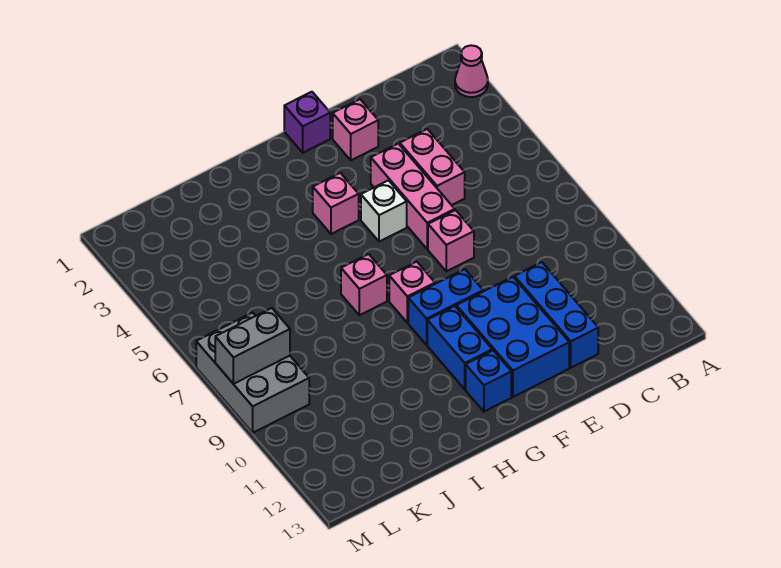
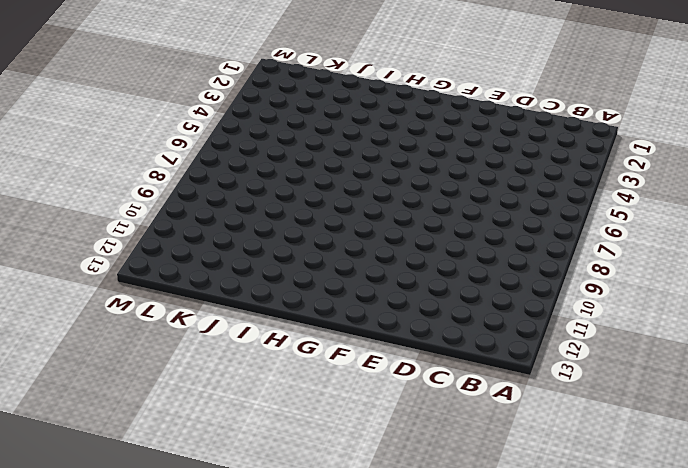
none -> pink 1x1 cone [455,45,488,97]
none -> pink 1x2 brick [400,129,465,205]
none -> blue 1x3 brick [514,262,598,368]

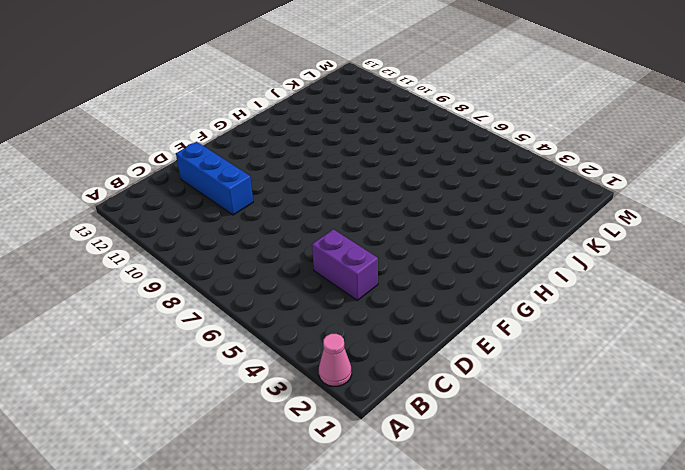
purple 1x2 brick [312,229,378,300] -> pink 1x2 brick [400,129,465,205]
none -> pink 1x1 brick [333,99,378,160]
none -> pink 1x3 brick [371,144,455,249]
none -> pink 1x1 brick [428,210,474,271]

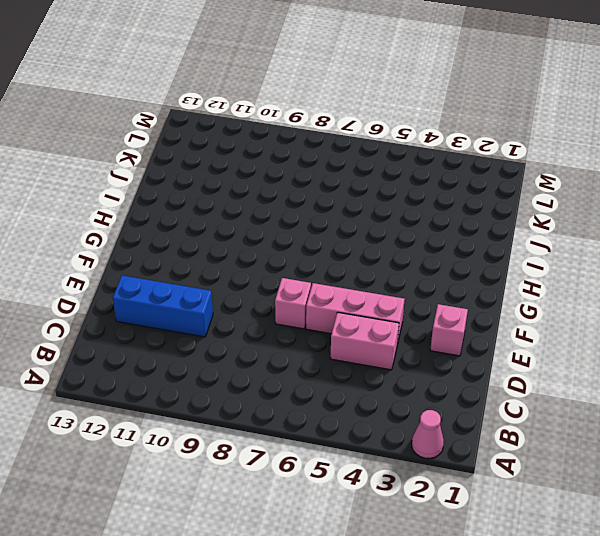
none -> blue 2x3 brick [456,277,569,397]
none -> purple 1x1 brick [284,92,330,153]
none -> white 1x1 brick [361,180,407,242]

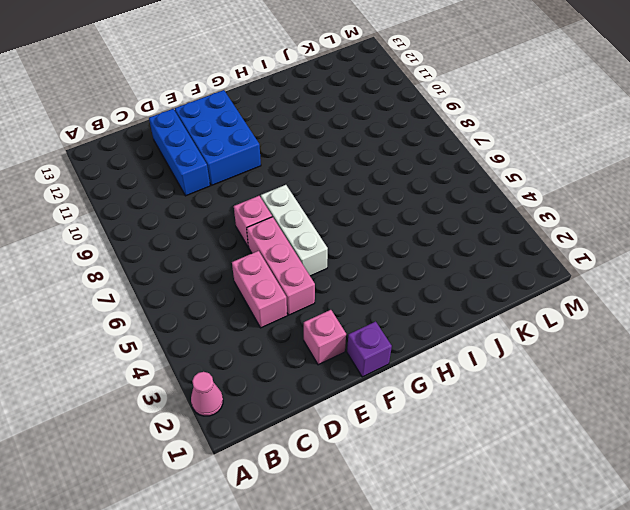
white 1x3 brick [261,185,328,276] -> white 1x1 brick [361,180,407,242]
none -> blue 1x2 brick [408,269,483,345]
none -> pink 1x1 brick [313,173,359,234]
none -> pink 1x1 brick [389,262,435,323]

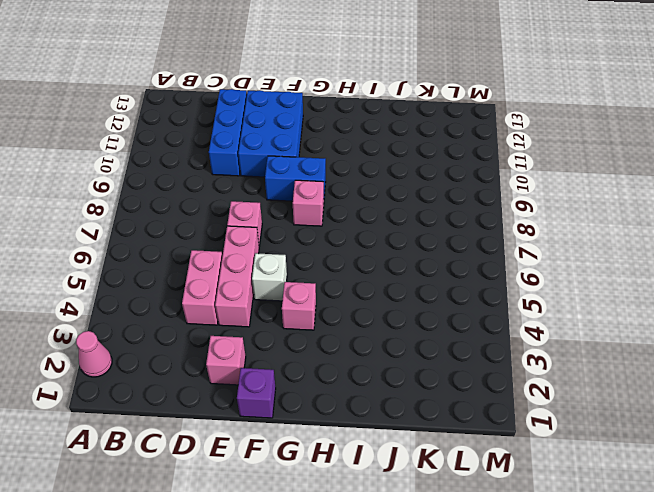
none -> blue 1x2 brick [427,306,492,389]
none -> blue 1x1 brick [466,350,511,412]
none -> pink 1x1 brick [341,254,387,315]

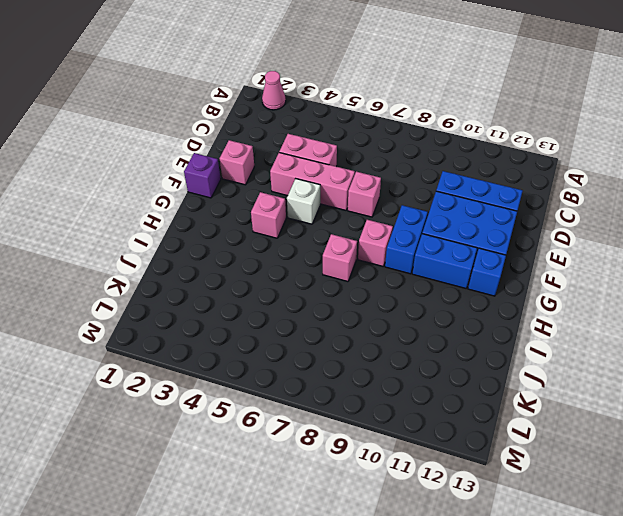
none -> grey 2x3 brick [196,313,309,433]
none -> grey 1x2 brick [215,308,290,384]

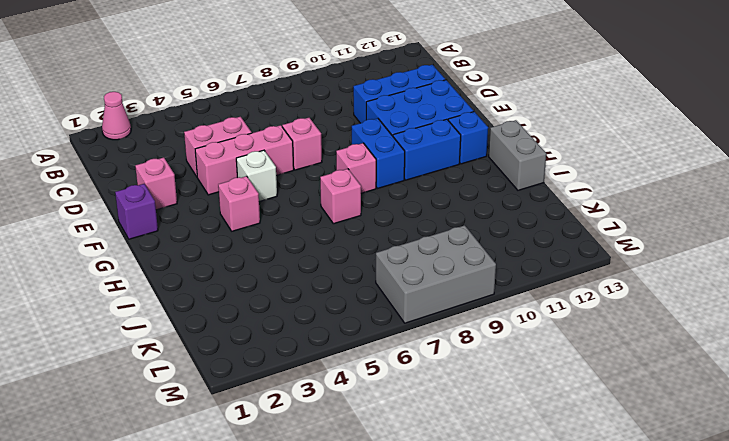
grey 1x2 brick [489,120,546,190] -> grey 1x2 brick moved to [215,308,290,384]

